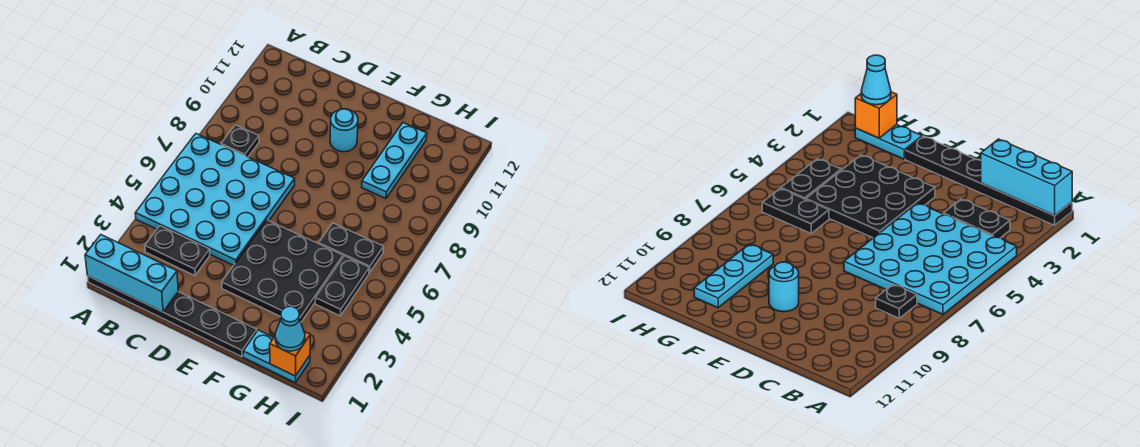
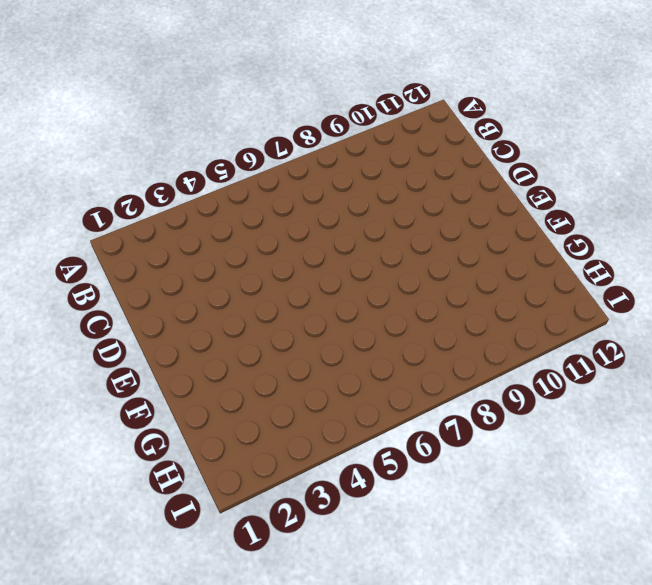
none -> black 1x6 plate [88,276,257,357]
none -> cyan 4x4 plate [135,134,295,266]
none -> black 1x2 plate [145,226,210,276]

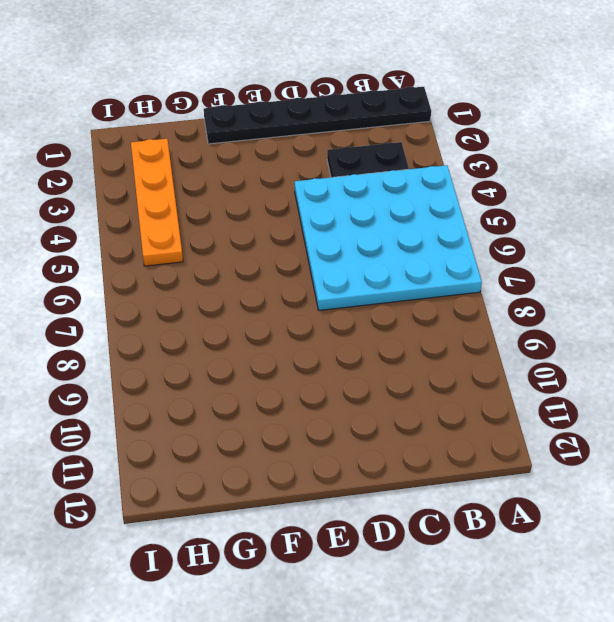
orange 1x4 plate [131,139,183,266] -> black 1x2 plate [315,256,369,316]
none -> black 1x1 plate [221,125,259,157]
none -> black 3x3 plate [222,220,343,322]
none -> cyan 1x1 round brick [330,109,358,152]

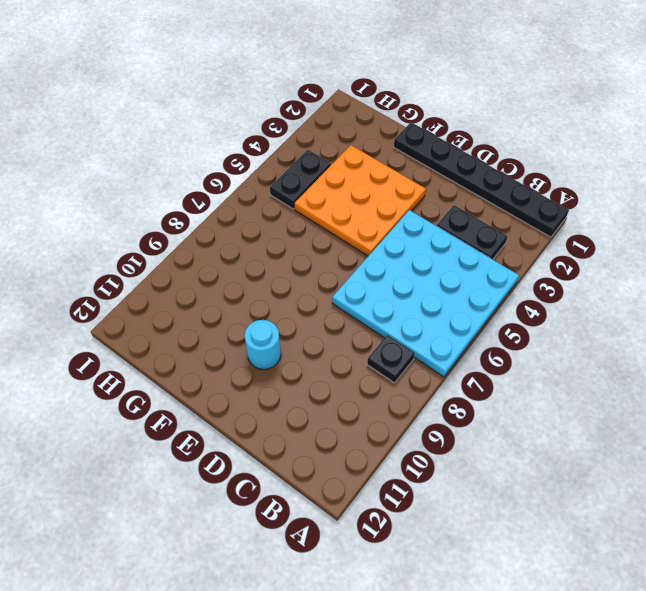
orange 3x3 plate [295,145,426,256] -> black 3x3 plate [222,220,343,322]
none -> cyan 1x2 plate [243,330,310,383]
none -> black 1x2 plate [319,223,384,273]
none -> cyan 1x3 plate [362,123,427,199]

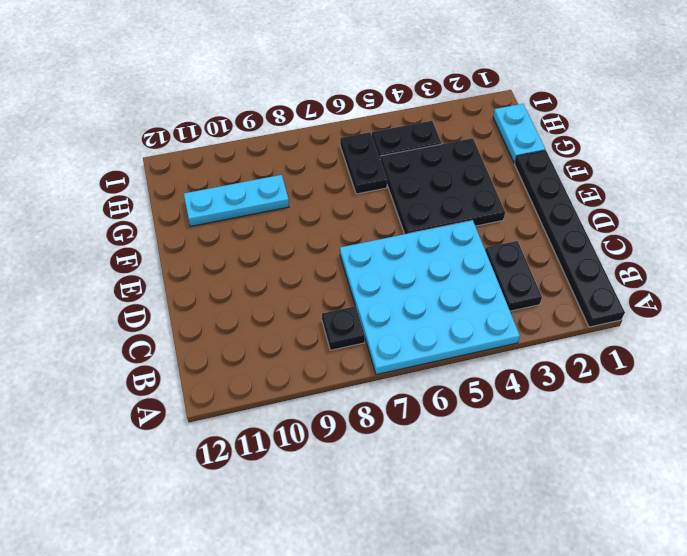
none -> cyan 1x1 round brick [330,109,358,152]
none -> cyan 1x3 brick [85,235,178,312]
none -> orange 1x1 brick [270,332,310,376]

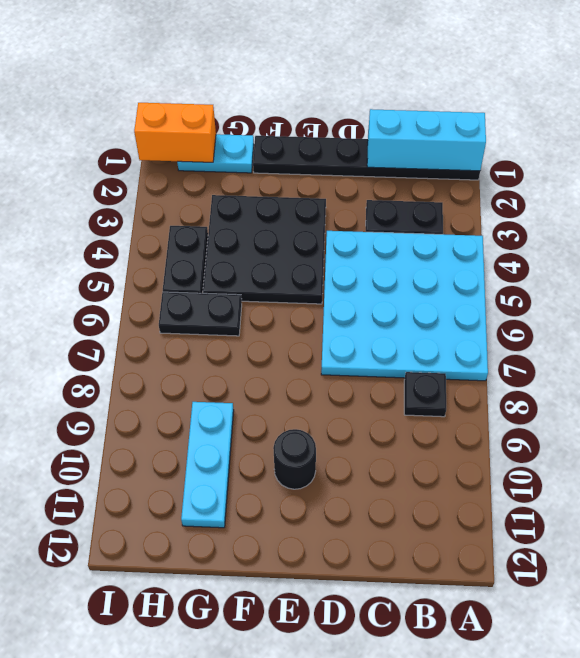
black 1x1 round brick [273,429,316,489] -> cyan 1x1 round brick [330,109,358,152]
orange 1x2 brick [134,103,216,162] -> orange 1x1 brick [270,332,310,376]
none -> cyan 1x1 cone [275,306,305,351]

